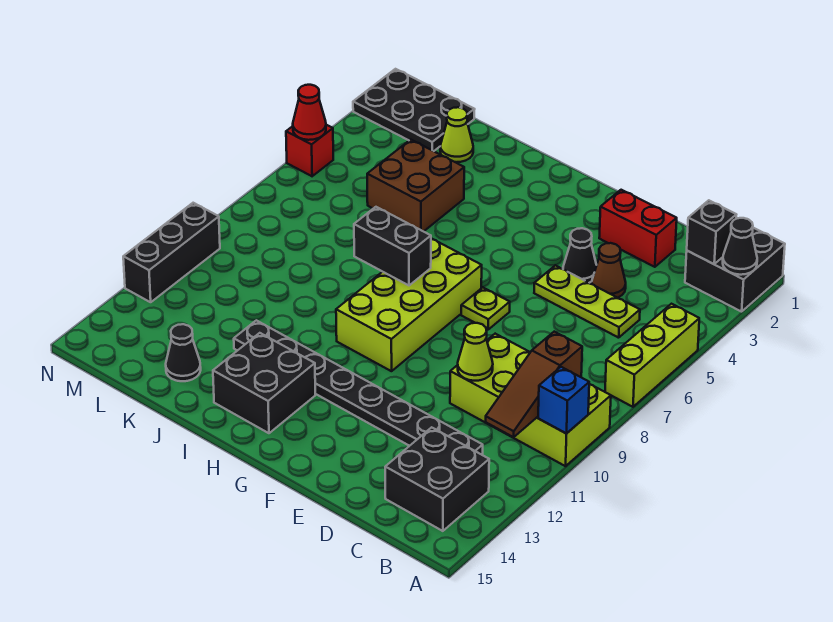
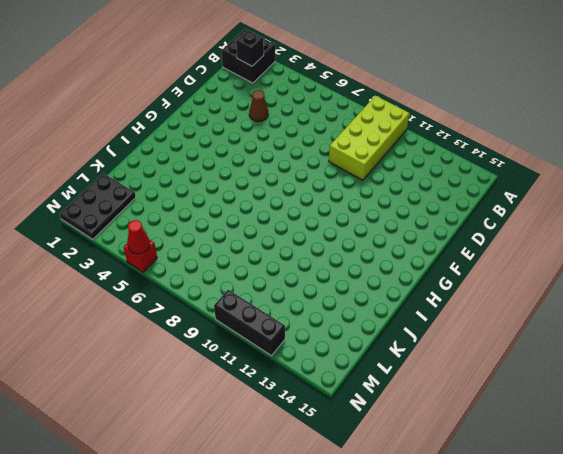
none -> lime 1x3 brick [605,304,699,407]
none -> black 2x2 brick [385,427,489,531]
none -> lime 1x3 plate [534,265,640,338]

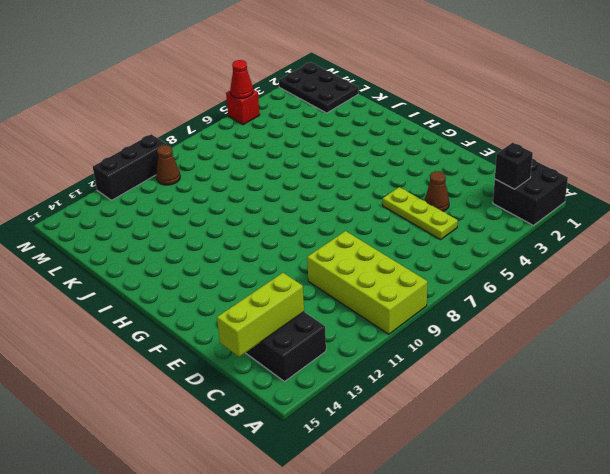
lime 1x3 brick [217,273,304,357] -> lime 1x3 brick moved to [605,304,699,407]
brown 1x1 cone [156,145,180,185] -> none
none -> black 1x8 plate [234,320,483,455]
none -> red 1x2 brick [599,190,677,267]
none -> black 1x1 cone [563,228,597,283]

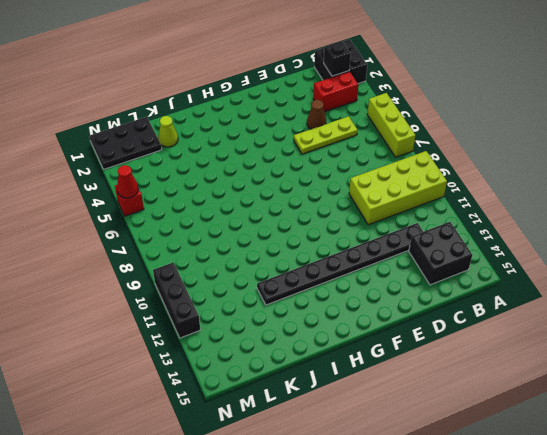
red 1x2 brick [313,71,358,112] -> red 1x2 brick moved to [599,190,677,267]
none -> black 1x1 cone [563,228,597,283]
none -> lime 1x1 plate [461,287,510,329]
none -> lime 2x4 brick [336,238,482,371]

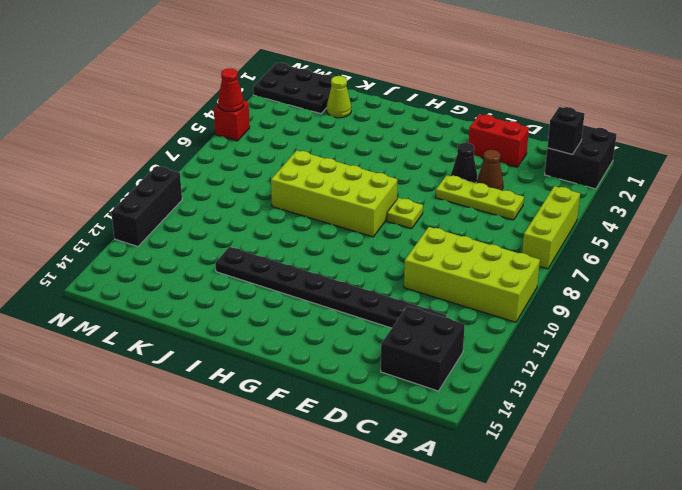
lime 2x4 brick [271,150,397,237] -> lime 2x4 brick turned to [336,238,482,371]
none -> black 2x2 brick [213,333,315,433]
none -> brown 2x2 brick [367,140,464,232]
none -> black 1x1 cone [166,324,201,381]

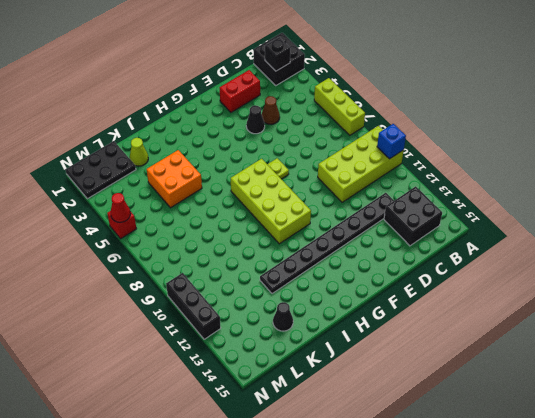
orange 2x2 brick [147,150,202,208] -> brown 2x2 brick [367,140,464,232]
none -> lime 1x3 plate [534,265,640,338]
none -> black 2x2 brick [213,333,315,433]
none -> black 1x1 cone [723,218,757,275]

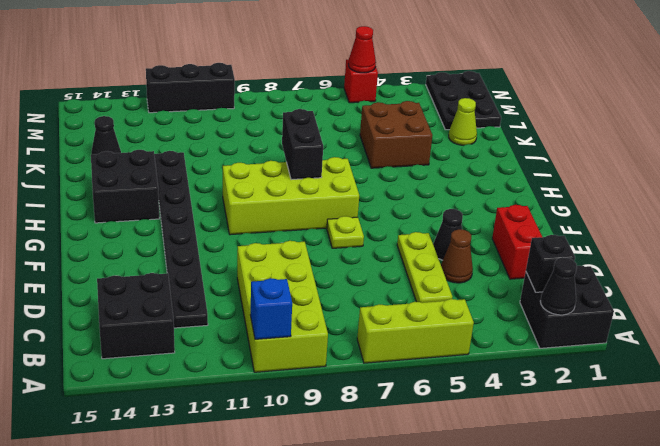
none -> brown 1x3 slope [486,332,582,437]
none -> lime 1x1 cone [458,323,493,381]

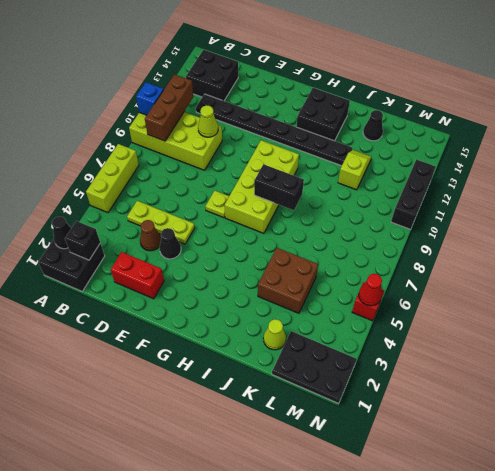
brown 1x3 brick [145,74,194,141] -> brown 1x3 slope [486,332,582,437]
lime 1x2 slope [338,150,372,190] -> none

